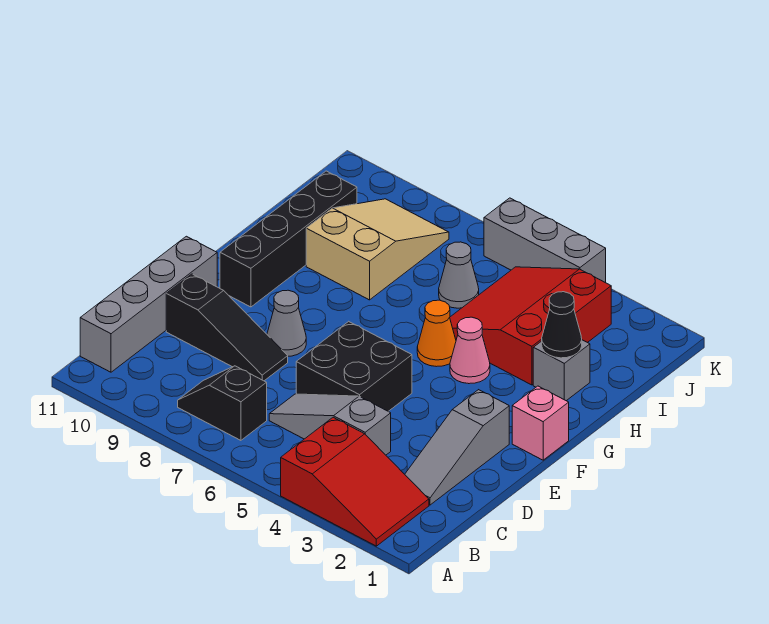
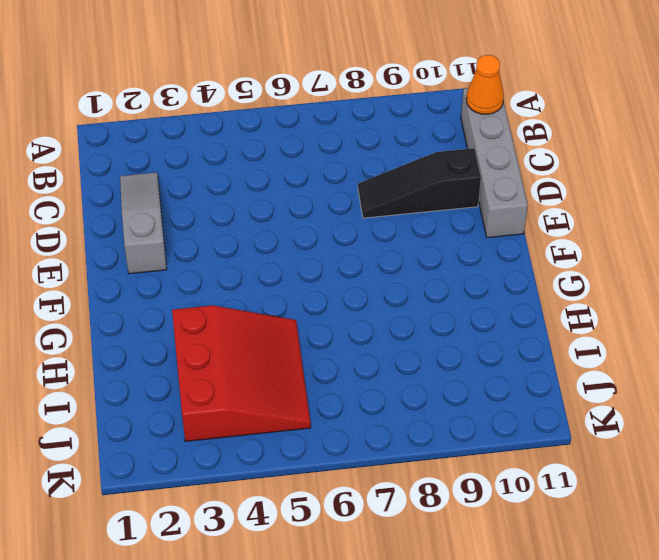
orange 1x1 cone [466,55,504,114] -> orange 1x1 cone moved to [417,300,456,367]
none -> red 2x3 slope [281,417,429,546]
none -> black 1x2 slope [178,366,267,440]
none -> grey 1x3 slope [269,394,391,455]

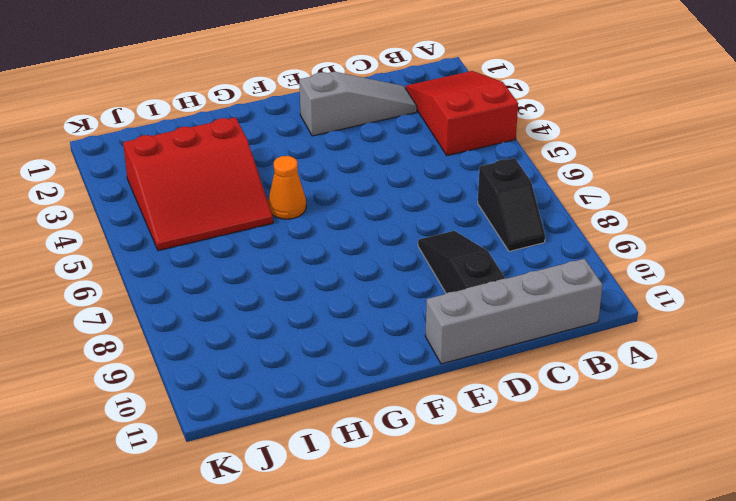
none -> grey 1x3 slope [269,394,391,455]
none -> black 2x2 brick [296,321,412,411]
none -> grey 1x1 cone [267,290,306,356]

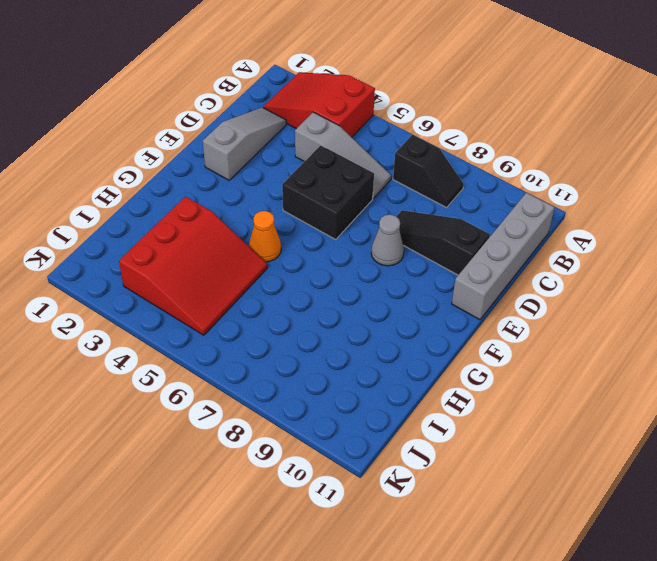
none -> pink 1x1 brick [512,386,569,460]
none -> black 1x4 brick [220,171,357,307]
none -> pink 1x1 cone [450,317,490,384]

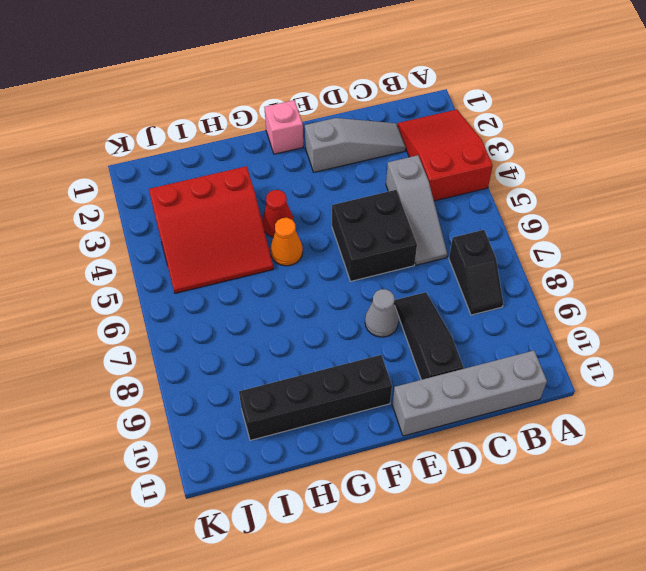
red 1x1 cone [262,190,294,237] -> pink 1x1 cone [450,317,490,384]
none -> grey 1x1 brick [533,340,590,401]
none -> tan 2x3 slope [306,199,449,300]
none -> grey 1x1 cone [439,242,479,308]

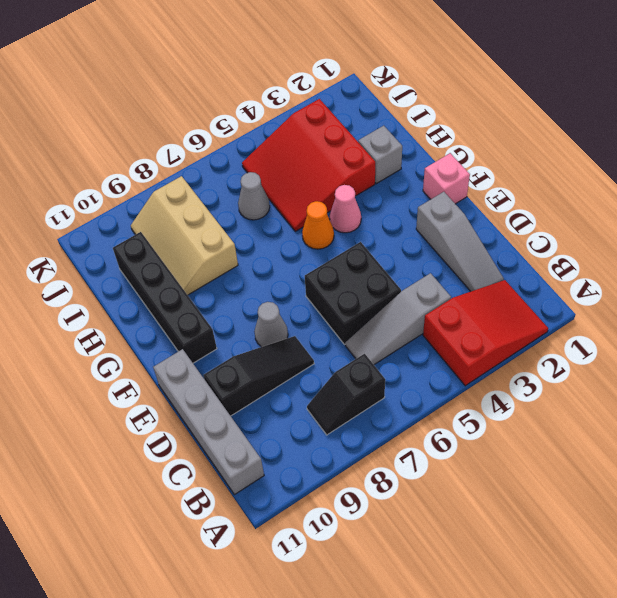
tan 2x3 slope [131,176,238,295] -> tan 2x3 slope turned to [306,199,449,300]
none -> grey 1x3 brick [484,198,606,283]
none -> black 1x1 cone [542,292,582,358]

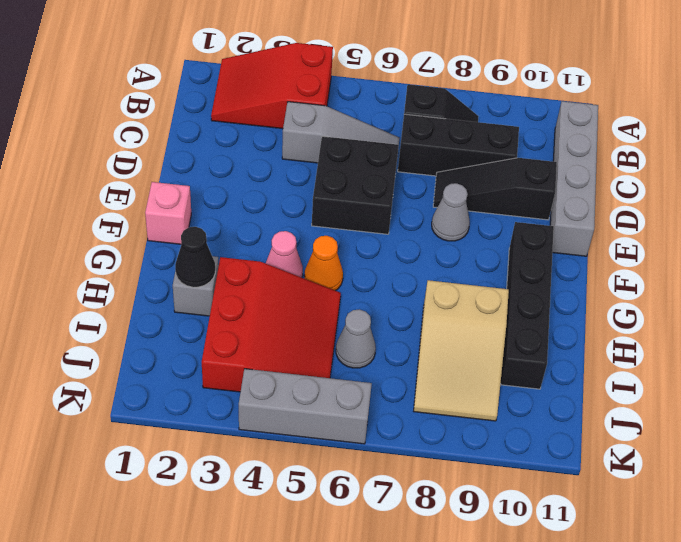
black 1x3 brick [398,114,519,176] -> none
none -> grey 1x3 slope [405,390,509,505]

